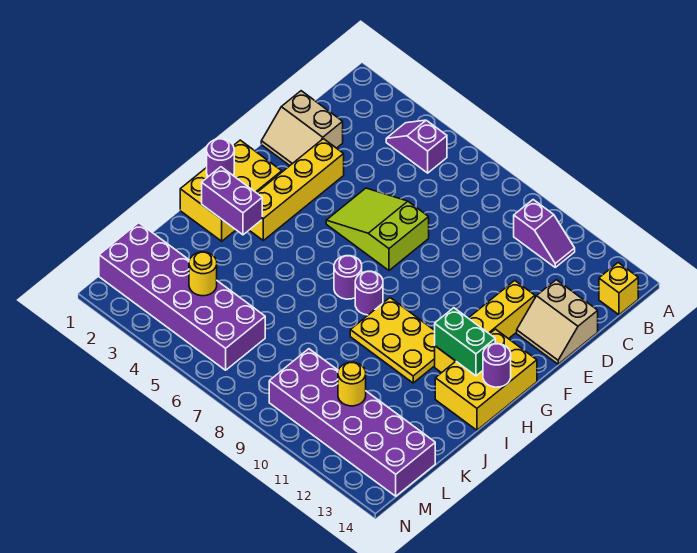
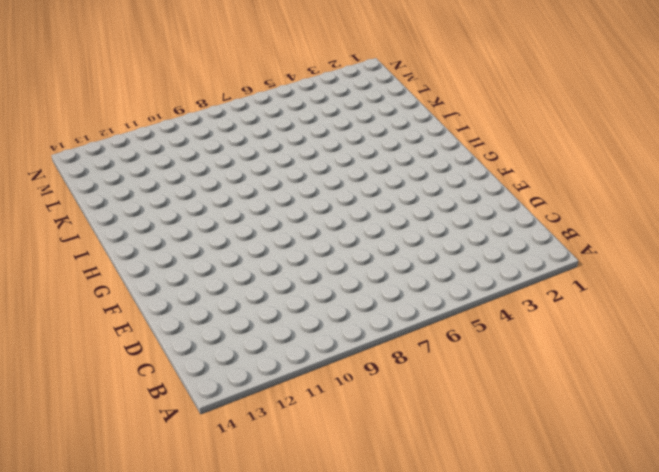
none -> purple 1x2 slope [386,120,447,173]
none -> purple 1x2 slope [514,200,575,267]
none -> yellow 1x1 brick [599,263,638,315]

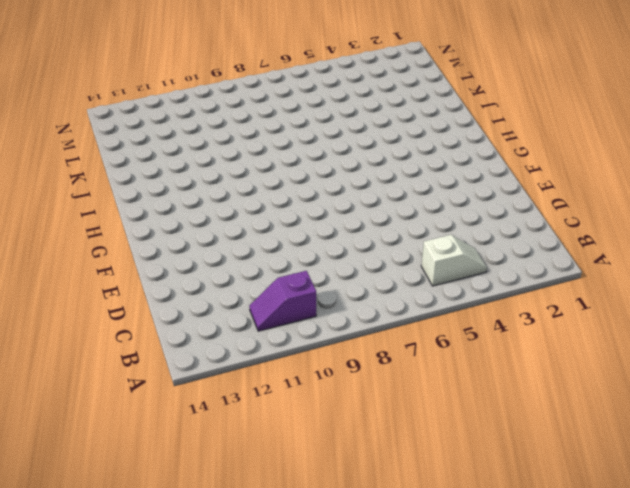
white 1x2 slope [421,235,487,286] -> purple 1x2 slope [386,120,447,173]
none -> yellow 1x1 brick [599,263,638,315]
none -> tan 2x2 slope [261,91,343,166]
none -> tan 2x2 slope [517,280,598,364]

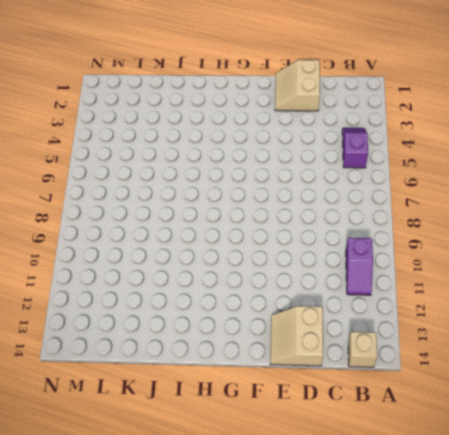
tan 1x1 brick [348,332,377,367] -> yellow 1x1 brick [599,263,638,315]
none -> yellow 1x4 brick [249,139,344,240]
none -> lime 2x3 slope [326,188,429,270]
none -> yellow 1x4 brick [435,281,535,373]

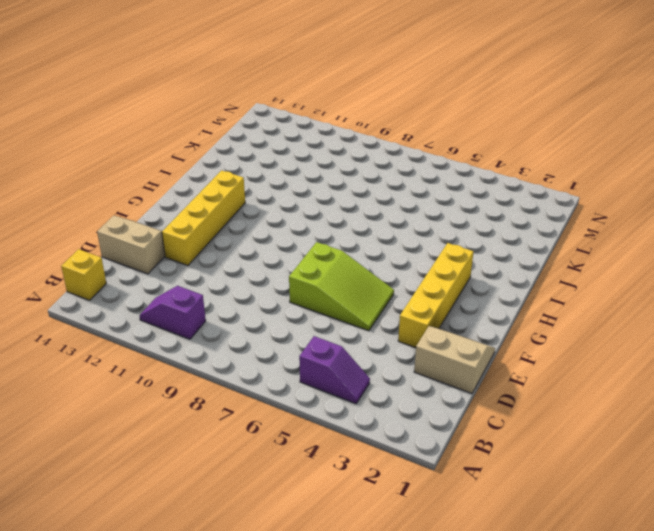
none -> yellow 2x3 brick [180,140,282,241]
none -> yellow 2x3 brick [435,329,537,430]
none -> purple 1x1 round brick [334,256,362,299]

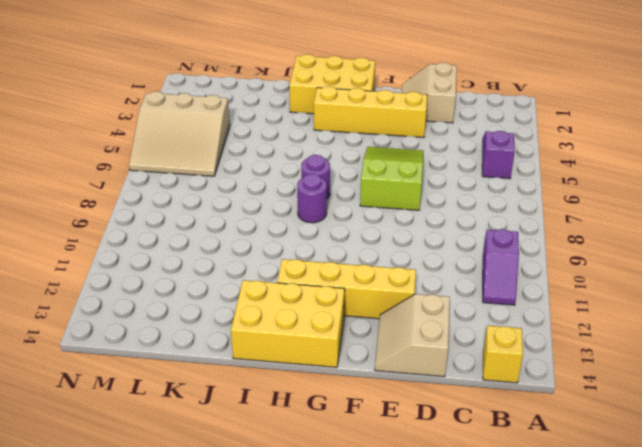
tan 3x3 slope [129,91,230,176] -> purple 2x6 brick [99,223,265,370]
none -> yellow 2x3 plate [350,298,435,383]
none -> purple 2x6 brick [269,349,435,496]
none -> purple 1x1 round brick [207,139,234,177]

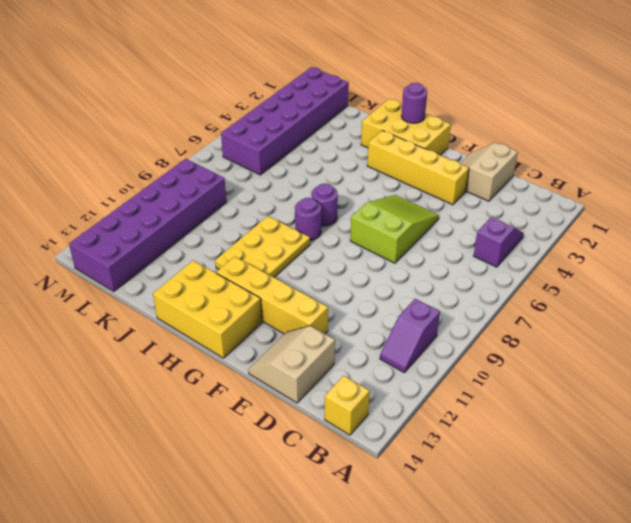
none -> green 1x2 brick [435,308,495,376]
none -> purple 1x1 round brick [483,344,511,387]
none -> purple 1x2 brick [202,167,262,235]

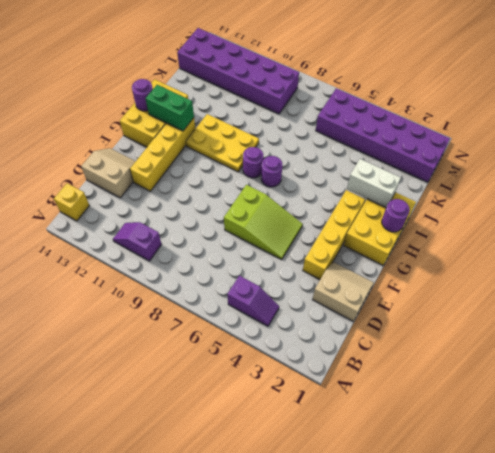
white 1x2 brick [347,159,401,208] -> purple 1x2 brick [202,167,262,235]
none -> yellow 1x1 round brick [189,252,217,296]
none -> yellow 1x1 round brick [338,362,366,406]

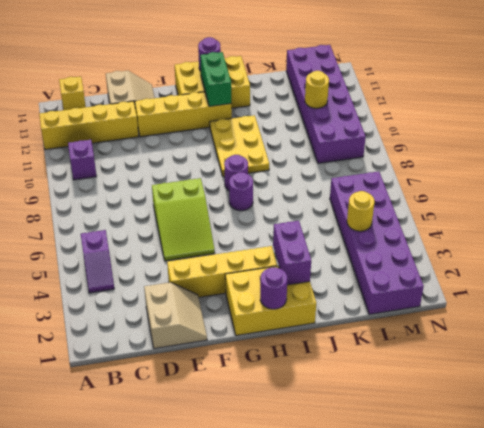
yellow 1x4 brick [39,101,139,150] -> none

